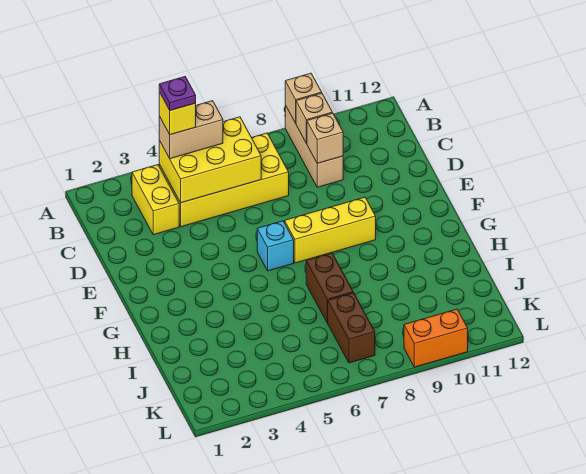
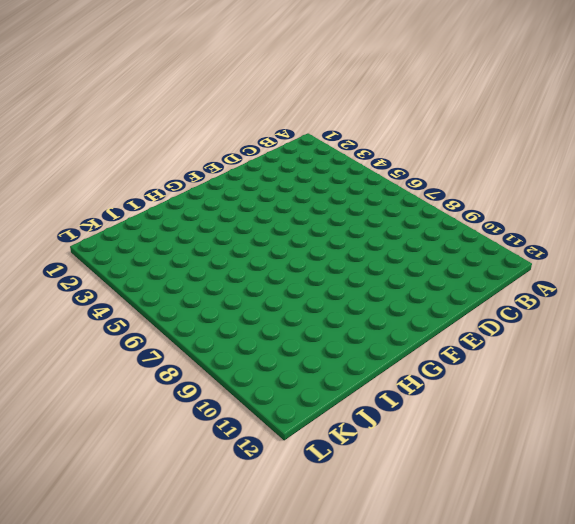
none -> tan 1x3 brick [285,105,343,187]
none -> yellow 1x2 brick [132,165,179,235]
none -> yellow 2x4 brick [159,133,289,227]

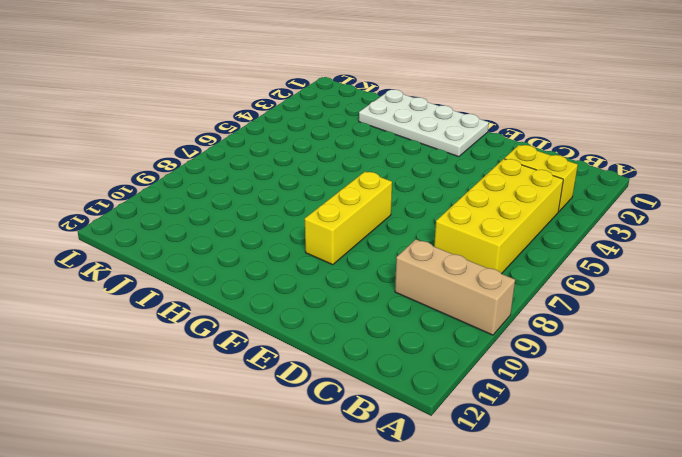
white 2x4 plate [359,90,489,157] -> none
none -> cyan 1x1 brick [257,221,294,271]
none -> brown 1x2 brick [306,253,353,323]
none -> brown 1x2 brick [328,293,375,363]

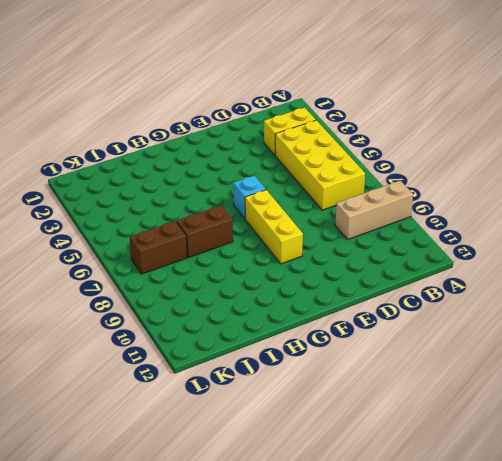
none -> orange 1x2 brick [404,309,468,367]
none -> tan 1x1 brick [285,73,322,123]
none -> yellow 2x3 brick [159,117,261,203]

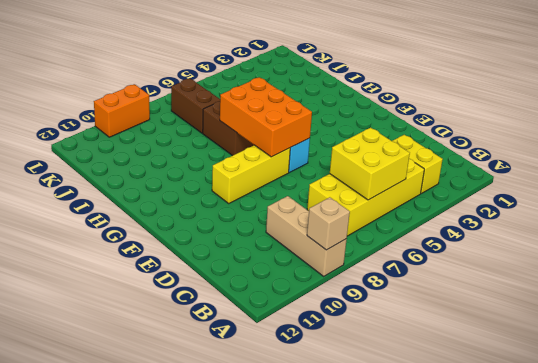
yellow 2x2 brick [330,128,410,200] -> yellow 2x3 brick [159,117,261,203]
orange 2x3 brick [220,77,312,157] -> none
none -> tan 1x1 brick [296,93,332,143]
none -> tan 1x1 brick [307,113,343,163]
none -> tan 1x2 brick [159,101,223,159]

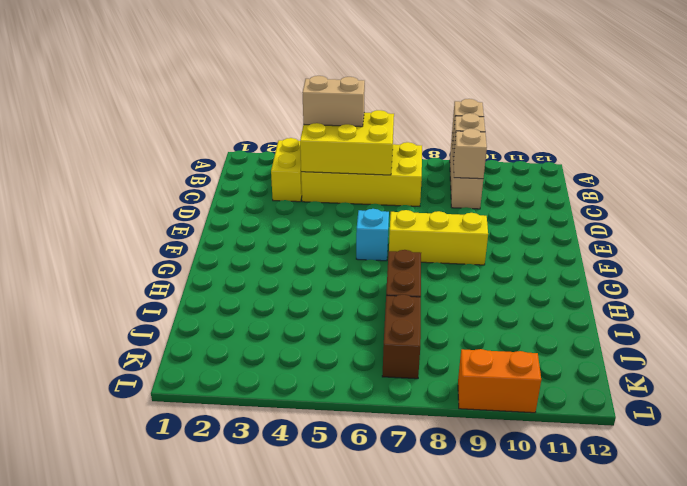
none -> yellow 1x1 brick [159,92,196,135]
none -> purple 1x1 plate [159,77,196,111]

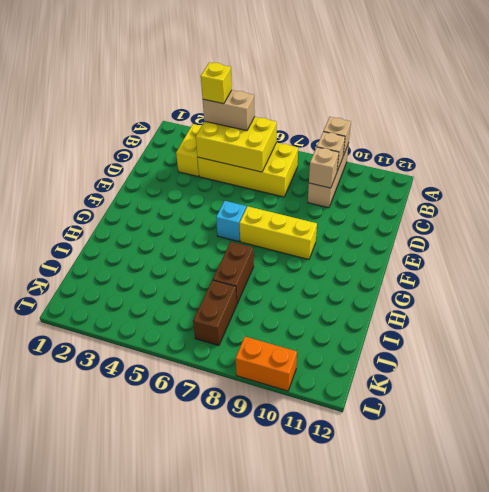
none -> purple 1x1 plate [159,77,196,111]

